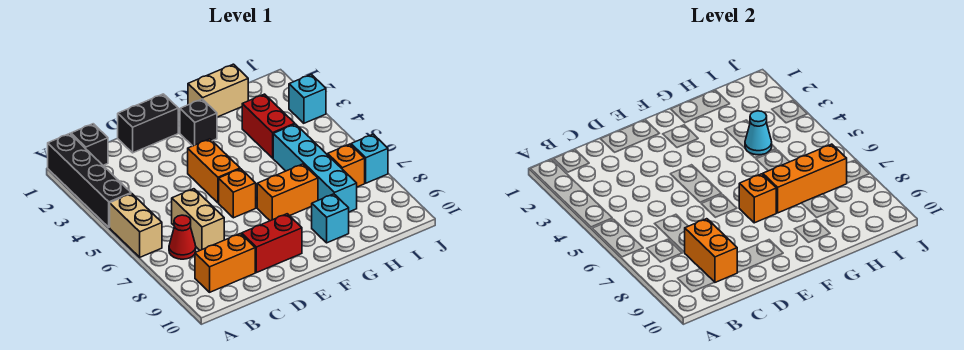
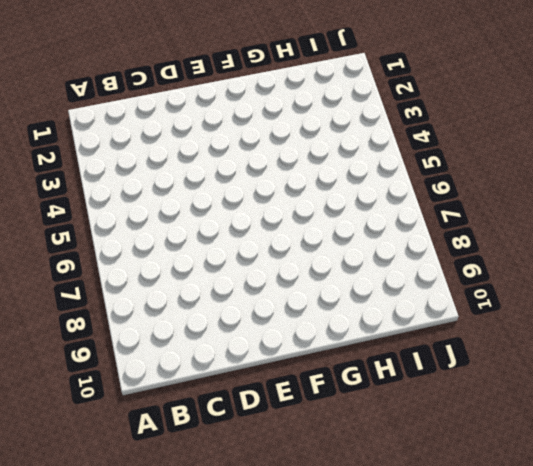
none -> black 1x4 brick [48,134,131,227]
none -> tan 1x2 brick [110,193,162,257]
none -> black 1x1 brick [71,124,108,165]

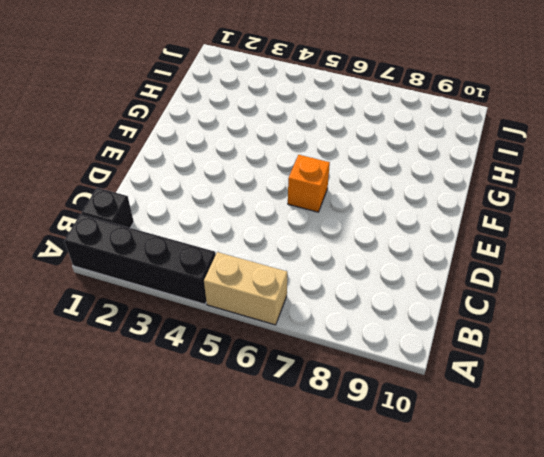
none -> red 1x1 cone [169,215,196,259]
none -> orange 1x2 brick [195,234,255,292]
none -> tan 1x2 brick [172,189,224,250]

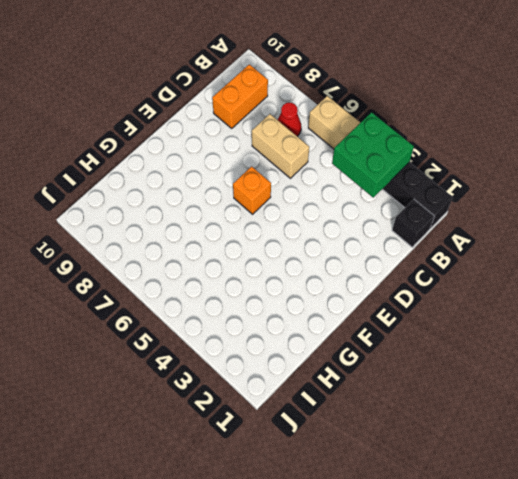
green 2x2 brick [332,112,414,197] -> none
none -> black 1x2 brick [118,94,178,153]
none -> red 1x2 brick [242,214,302,273]
none -> orange 1x2 brick [188,139,240,203]

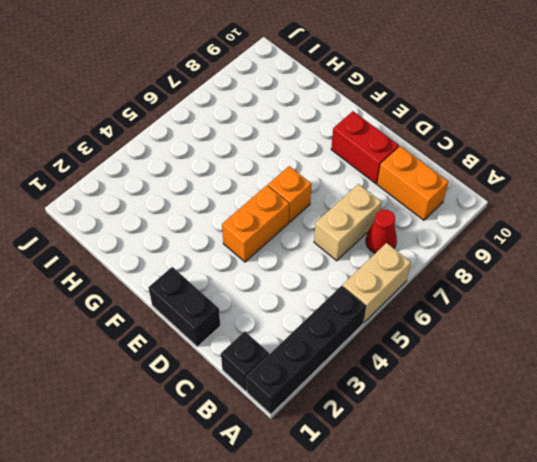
none -> black 1x1 brick [180,99,217,146]
none -> orange 1x2 brick [257,164,318,221]
none -> tan 1x2 brick [188,64,248,117]

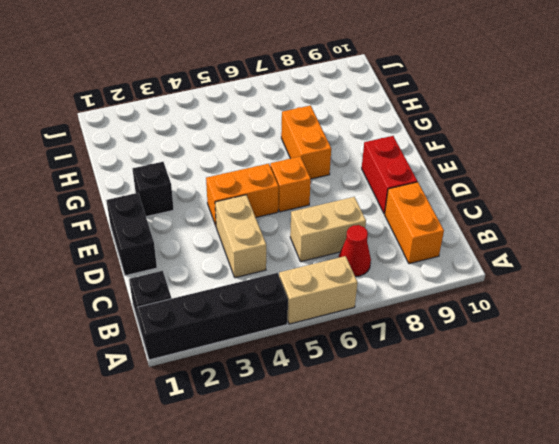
tan 1x2 brick [215,195,266,278] -> tan 1x2 brick moved to [188,64,248,117]
none -> cyan 1x1 brick [312,194,349,243]
none -> red 1x2 brick [242,94,295,158]
none -> cyan 1x4 brick [273,124,357,212]

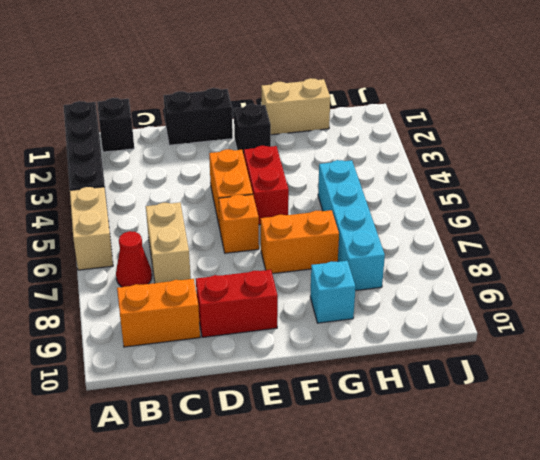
red 1x2 brick [244,146,289,225] -> red 1x2 brick moved to [242,94,295,158]
none -> orange 1x1 brick [328,144,365,187]
none -> cyan 1x1 brick [289,74,326,123]
none -> cyan 1x1 brick [351,134,388,183]

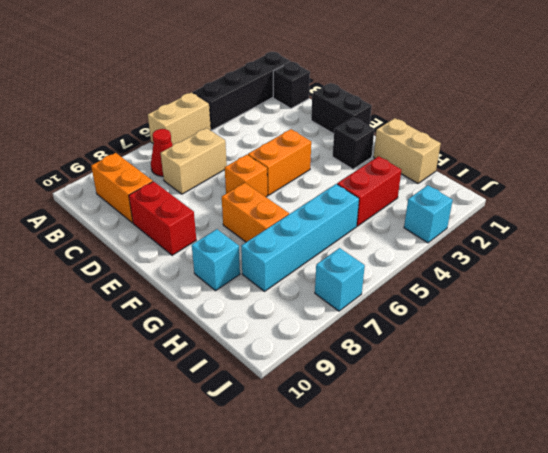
none -> orange 1x1 brick [328,144,365,187]
none -> orange 1x2 brick [685,219,737,282]
none -> orange 1x1 brick [739,174,776,223]

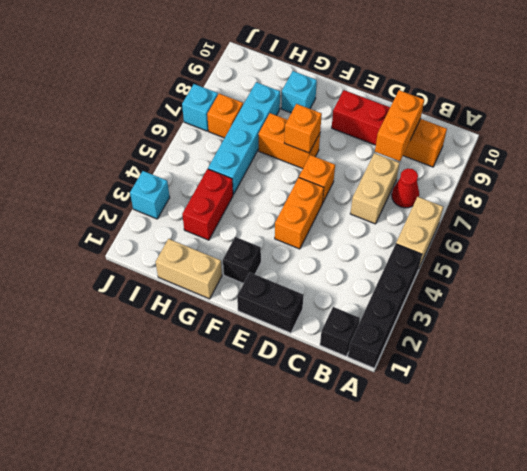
none -> orange 1x3 brick [763,144,847,213]
none -> cyan 1x1 cone [745,111,772,155]

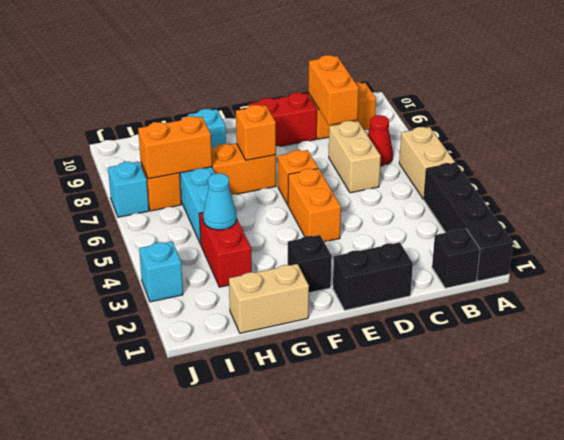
orange 1x2 brick [138,116,212,179] -> orange 1x3 brick [763,144,847,213]

